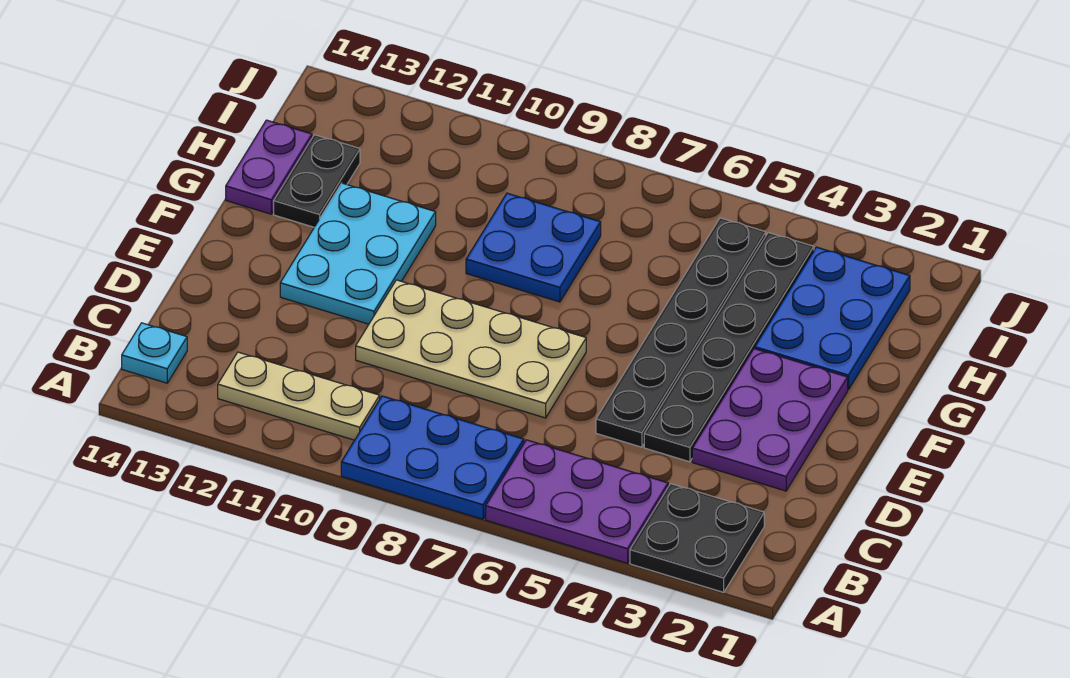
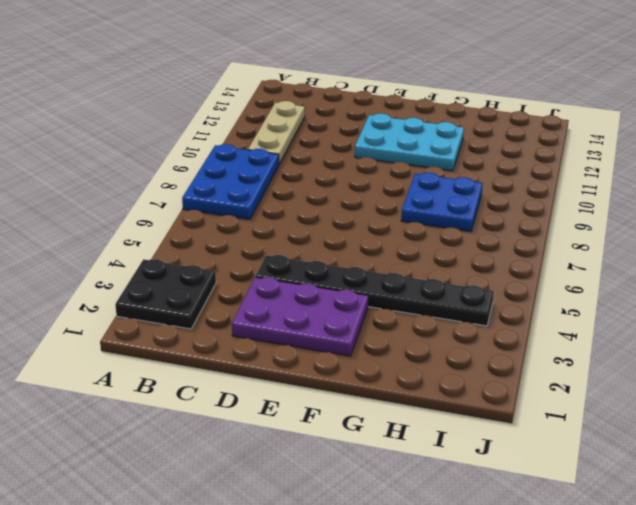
none -> purple 2x3 plate [486,440,668,563]
none -> cyan 1x1 plate [122,323,187,383]
none -> black 1x6 plate [596,218,766,447]

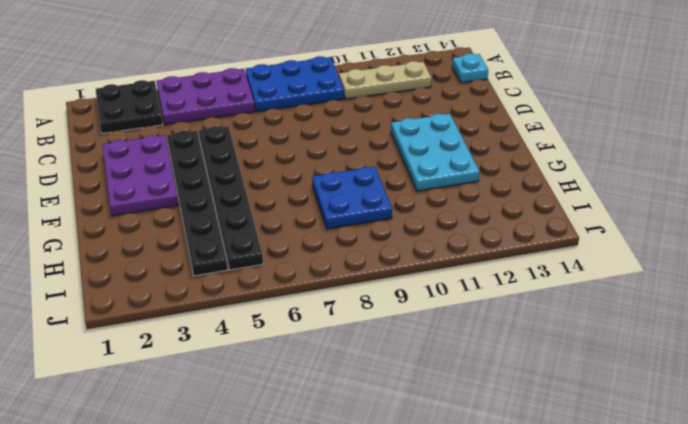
none -> tan 2x4 plate [356,280,586,418]
none -> blue 2x3 plate [755,247,910,390]
none -> black 1x2 plate [274,135,360,227]

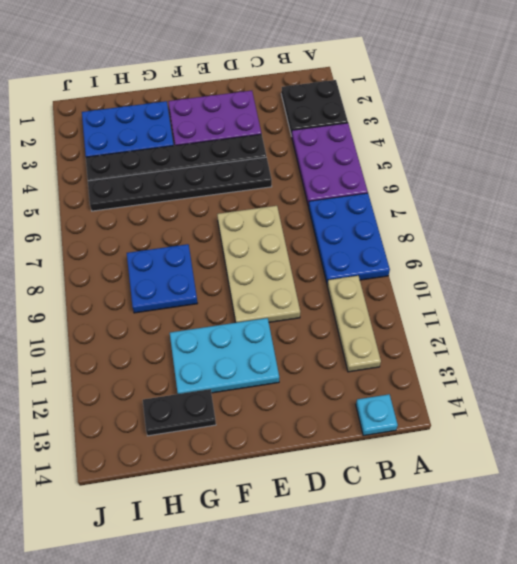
none -> purple 1x2 plate [226,120,312,214]

